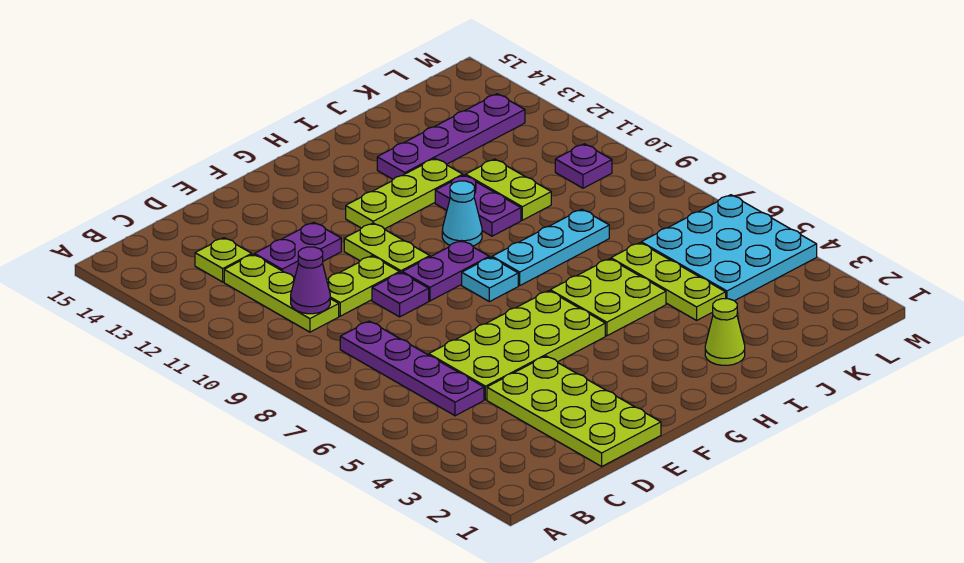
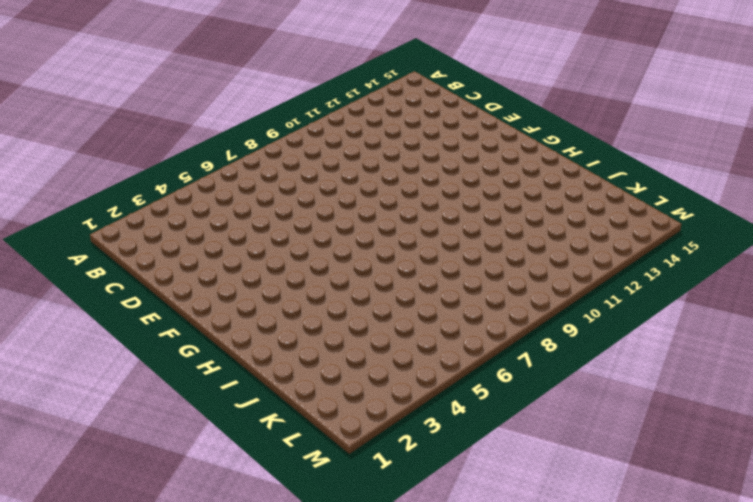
none -> purple 1x4 plate [340,321,484,416]
none -> lime 1x3 plate [224,254,339,332]
none -> lime 1x1 plate [195,238,252,282]

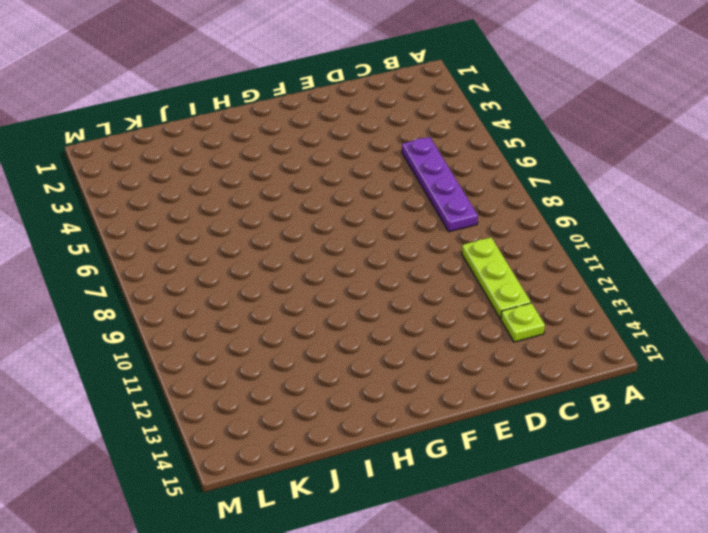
none -> lime 2x4 plate [487,356,661,466]
none -> lime 2x4 plate [429,291,605,400]
none -> lime 1x2 plate [327,256,400,316]

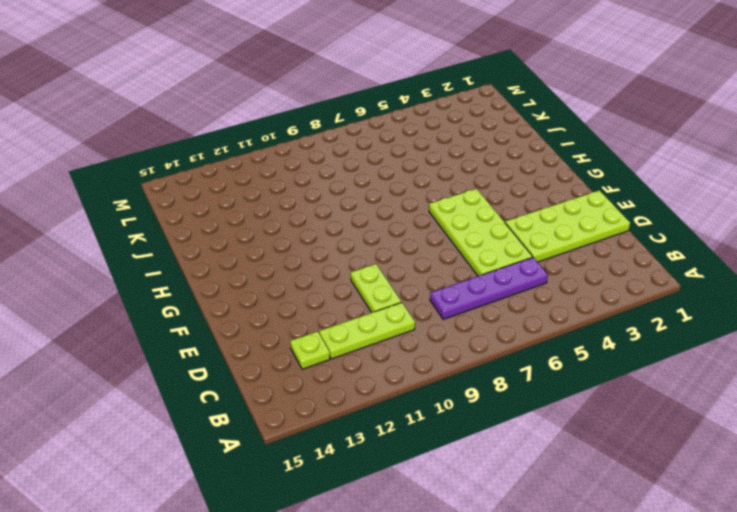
none -> purple 1x2 plate [255,222,341,277]
none -> purple 1x1 plate [372,273,429,317]
none -> purple 1x2 plate [402,241,489,301]

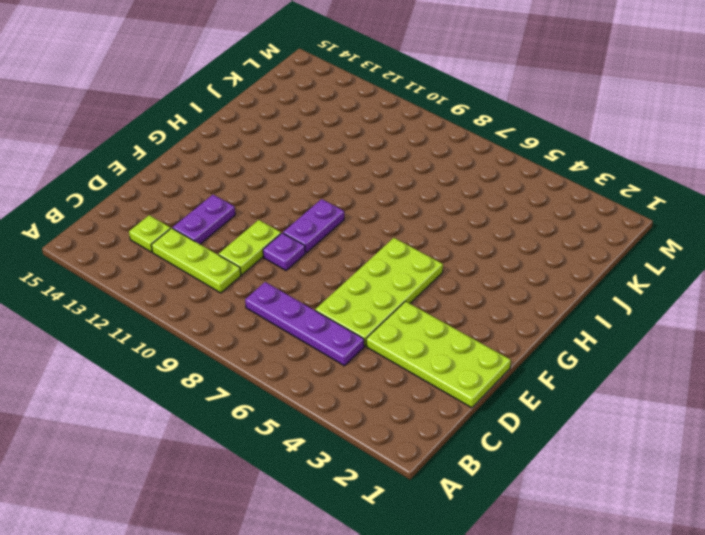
none -> lime 1x2 plate [344,223,430,273]
none -> cyan 1x1 plate [462,257,518,302]
none -> lime 1x3 plate [346,158,463,229]

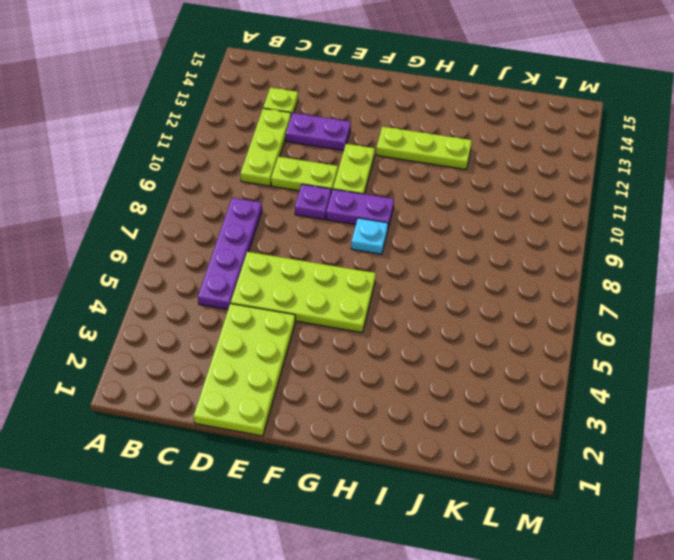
none -> lime 2x2 plate [550,259,666,336]
none -> cyan 1x3 plate [492,209,609,285]
none -> cyan 1x1 cone [442,181,482,246]

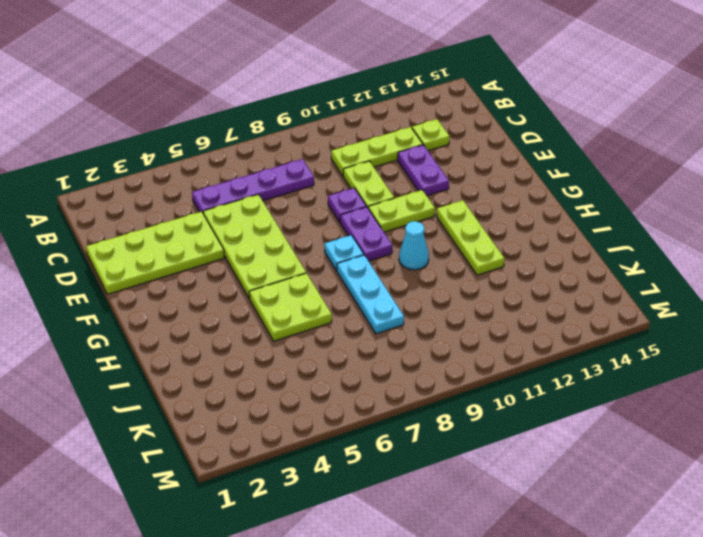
none -> lime 1x1 cone [705,299,745,365]
none -> purple 1x2 plate [435,175,521,236]
none -> purple 1x4 plate [377,94,525,179]

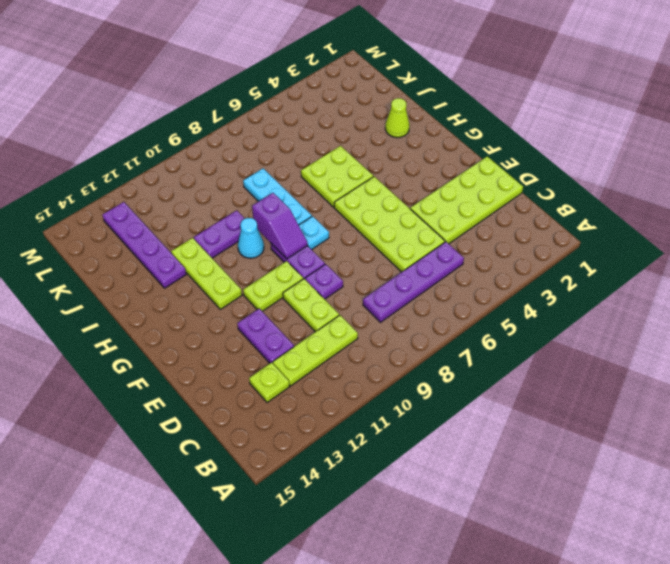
purple 1x2 slope [252,193,308,259] -> none
none -> lime 1x3 plate [611,243,726,320]
none -> lime 1x2 plate [466,159,551,220]
none -> cyan 3x3 plate [641,195,817,301]

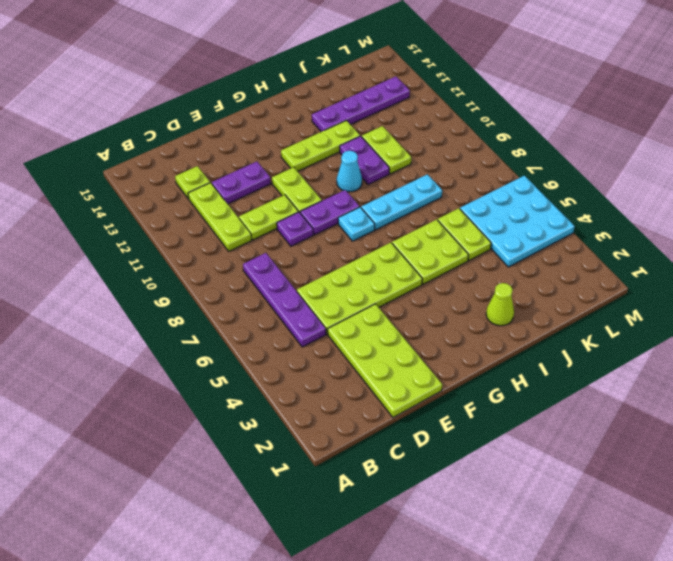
lime 1x2 plate [438,208,491,260] -> lime 1x3 plate [611,243,726,320]
none -> purple 1x1 plate [555,144,612,188]
none -> purple 1x1 cone [291,247,330,314]

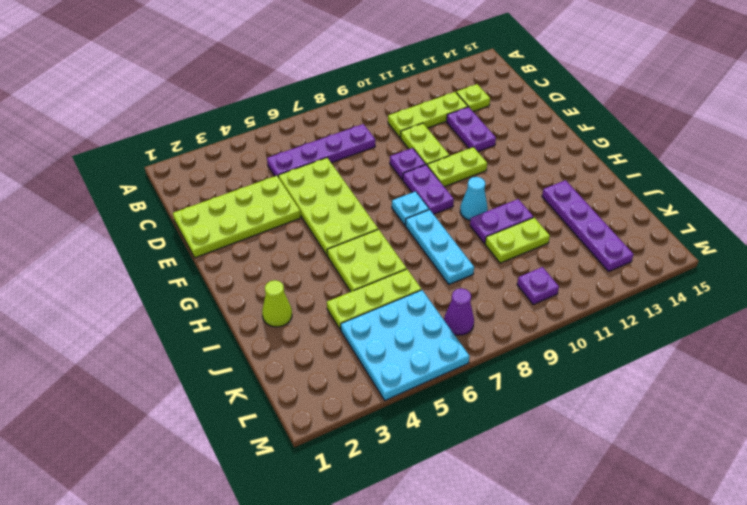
purple 1x1 cone [444,288,474,335] -> purple 1x1 cone moved to [291,247,330,314]
none -> lime 1x3 plate [346,158,463,229]

